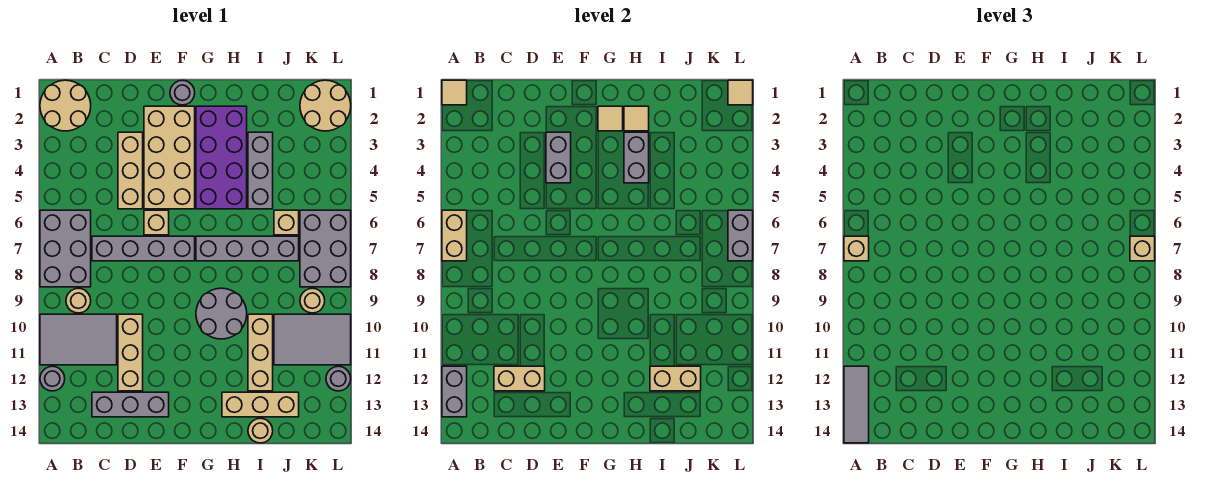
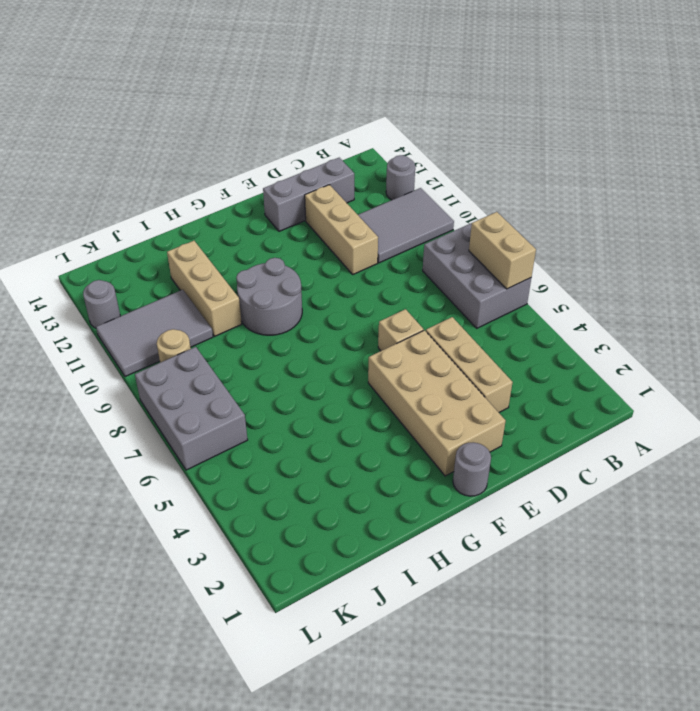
none -> tan 2x2 round brick [40,80,91,131]
none -> tan 1x1 round brick [66,288,91,313]
none -> grey 1x4 brick [92,236,195,261]
none -> purple 2x4 brick [196,106,247,209]

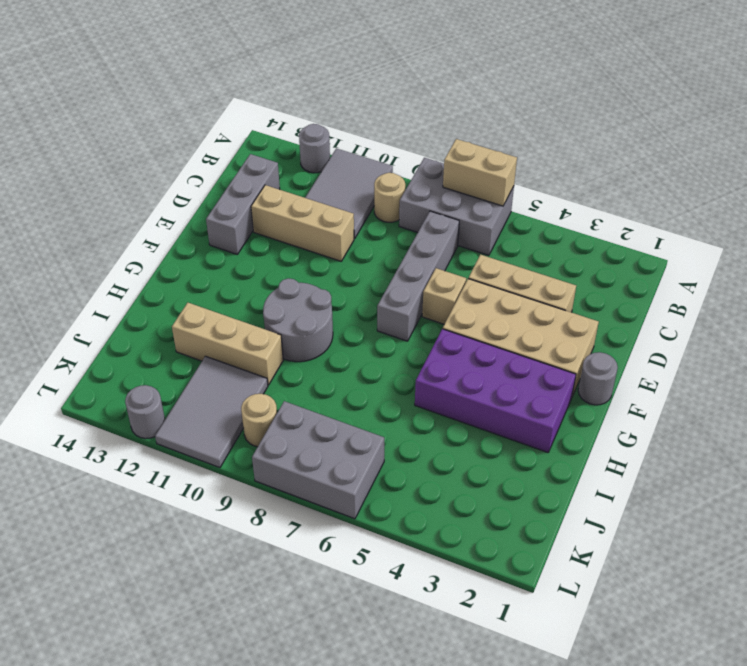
none -> tan 2x2 round brick [40,80,91,131]
none -> grey 1x4 brick [196,236,299,261]
none -> tan 1x3 brick [222,392,299,417]
none -> grey 1x3 brick [248,132,273,209]

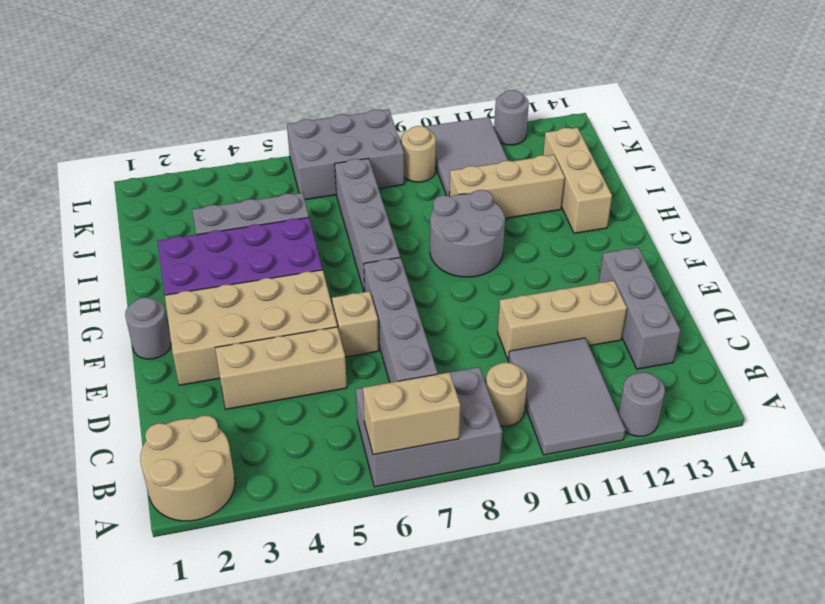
none -> tan 1x1 round brick [248,418,273,443]
none -> tan 1x1 brick [274,210,299,235]
none -> tan 2x2 round brick [300,80,351,131]
none -> tan 1x1 tile [442,80,467,105]

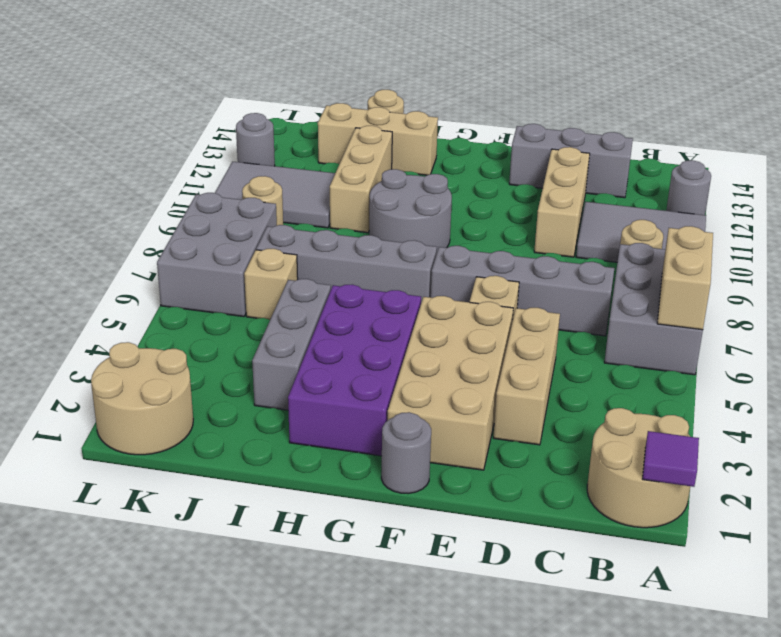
purple 1x1 tile [643,431,699,487] -> tan 1x1 tile [442,80,467,105]
none -> grey 1x2 brick [442,366,467,417]
none -> tan 1x2 brick [494,366,545,391]
none -> grey 1x2 brick [546,132,571,183]
none -> tan 1x1 tile [598,106,623,131]

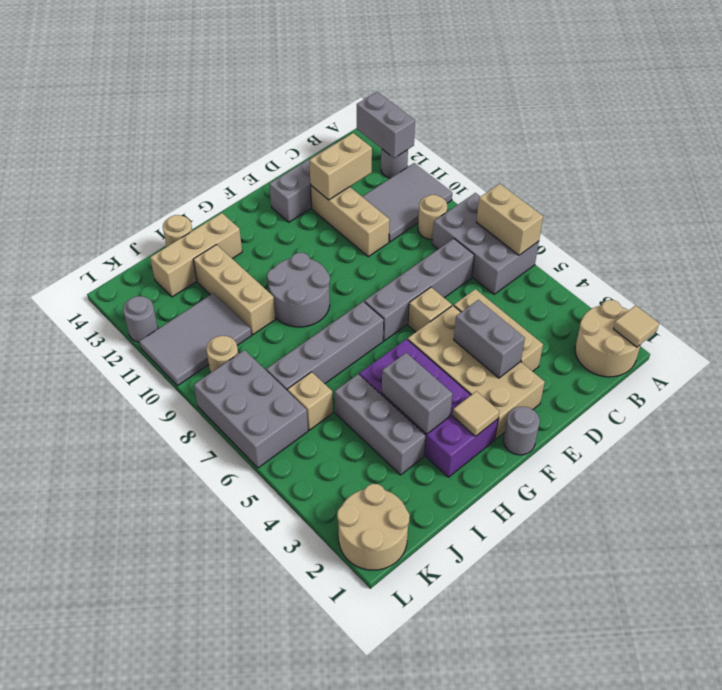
none -> tan 1x1 tile [624,106,649,131]
none -> tan 1x2 brick [650,366,701,391]
none -> tan 1x1 tile [728,80,753,105]
none -> grey 1x2 brick [728,210,753,261]

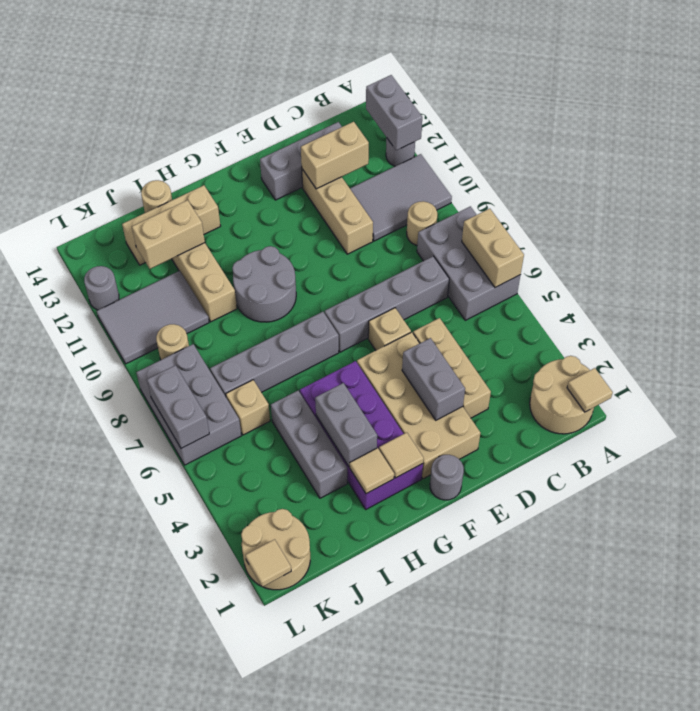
none -> tan 1x1 brick [844,236,869,261]
none -> grey 1x3 tile [844,366,869,443]
none -> tan 1x1 brick [1130,236,1155,261]

